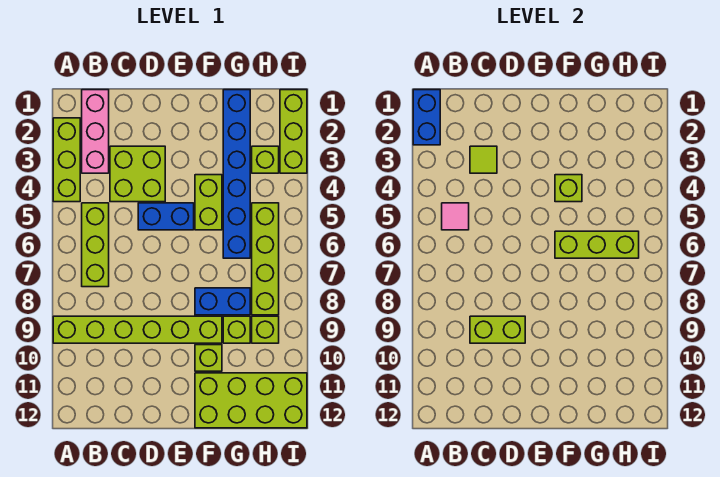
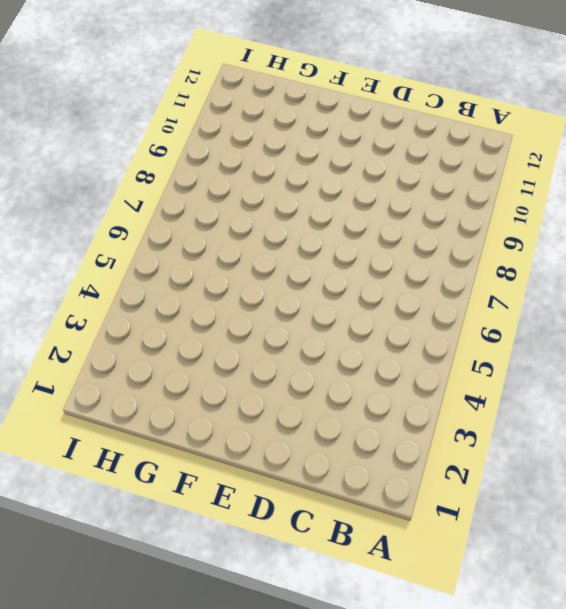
none -> lime 1x3 brick [53,118,80,202]
none -> lime 1x6 brick [53,316,222,343]
none -> pink 1x3 brick [82,90,109,173]

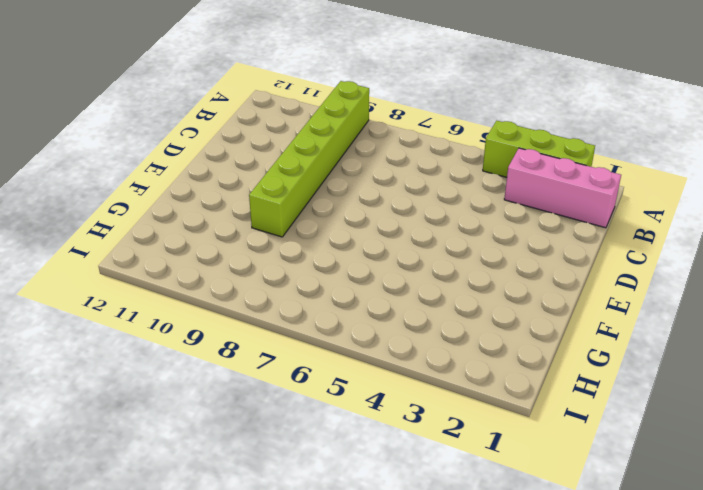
none -> lime 1x3 brick [82,203,109,287]
none -> lime 2x2 brick [110,146,165,202]
none -> blue 1x2 brick [138,203,194,230]

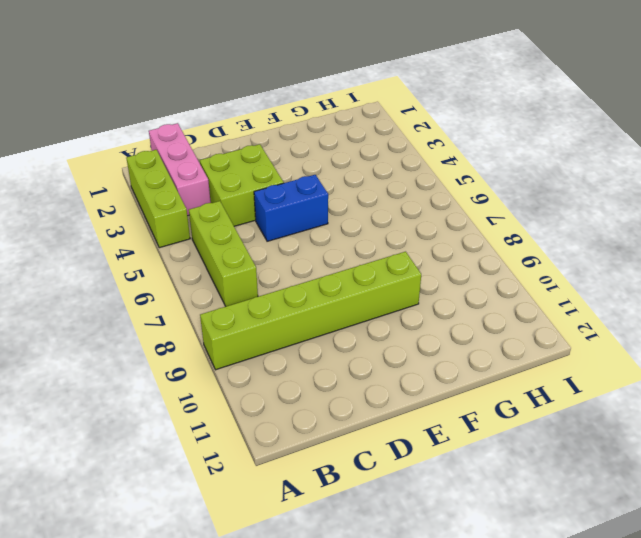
none -> lime 1x2 brick [195,175,222,230]
none -> blue 1x2 brick [195,288,250,315]
none -> lime 1x1 brick [195,345,222,371]

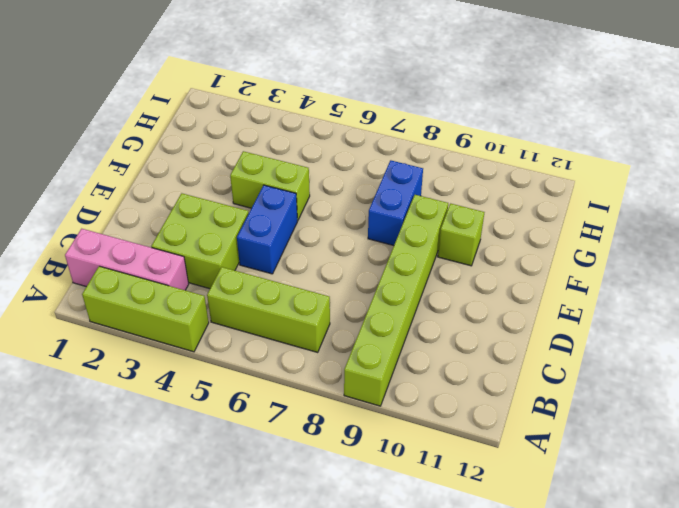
none -> lime 2x4 brick [195,373,307,428]
none -> blue 1x6 brick [223,90,250,258]
none -> lime 1x1 brick [223,316,250,343]

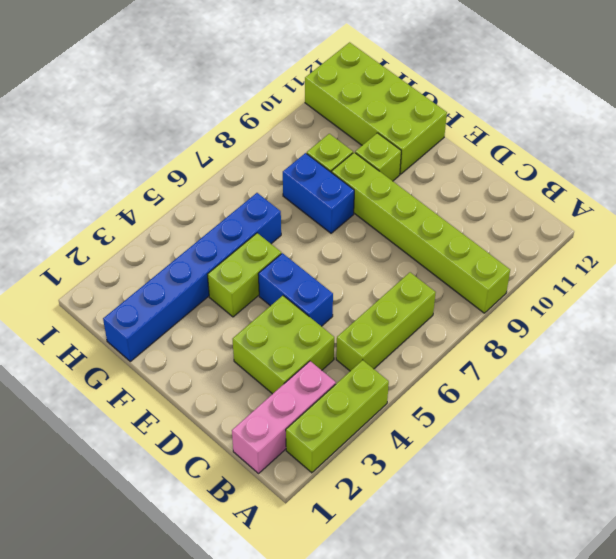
none -> lime 1x1 brick [252,146,279,173]
none -> lime 1x4 brick [252,203,279,315]
none -> lime 1x1 brick [252,316,279,343]

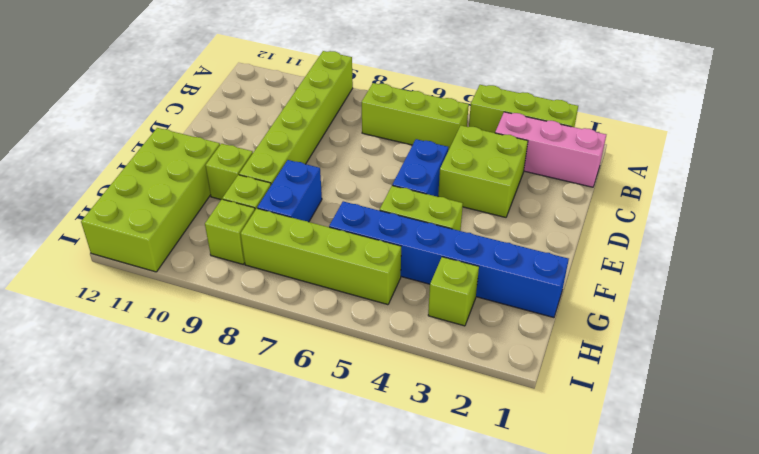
none -> lime 1x3 brick [280,90,307,173]
none -> blue 1x2 brick [413,90,440,145]
none -> pink 1x1 tile [442,203,469,230]

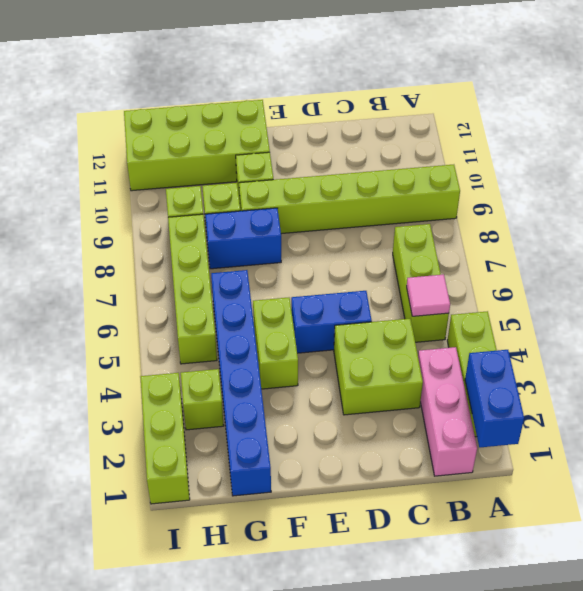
none -> lime 1x1 tile [470,146,497,173]
none -> lime 1x2 brick [470,316,525,343]
none -> lime 1x1 brick [555,175,582,202]

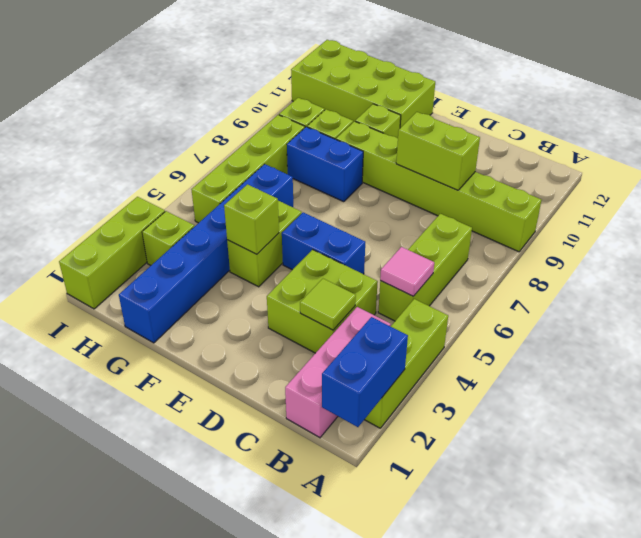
none -> lime 1x3 brick [555,231,639,258]

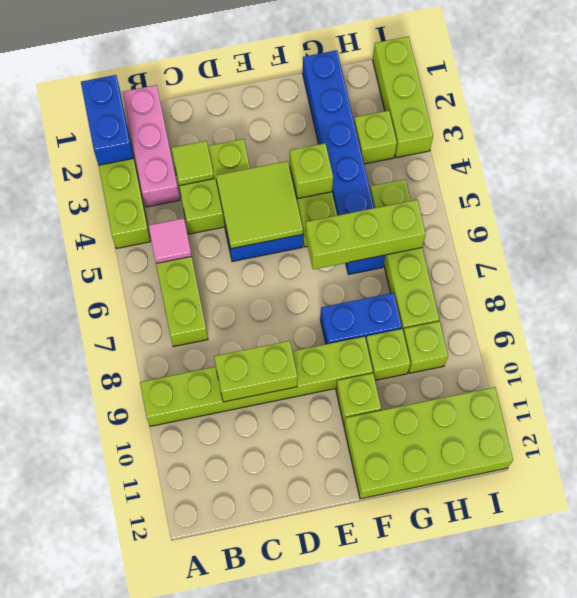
lime 2x2 tile [216,161,303,249] -> none

